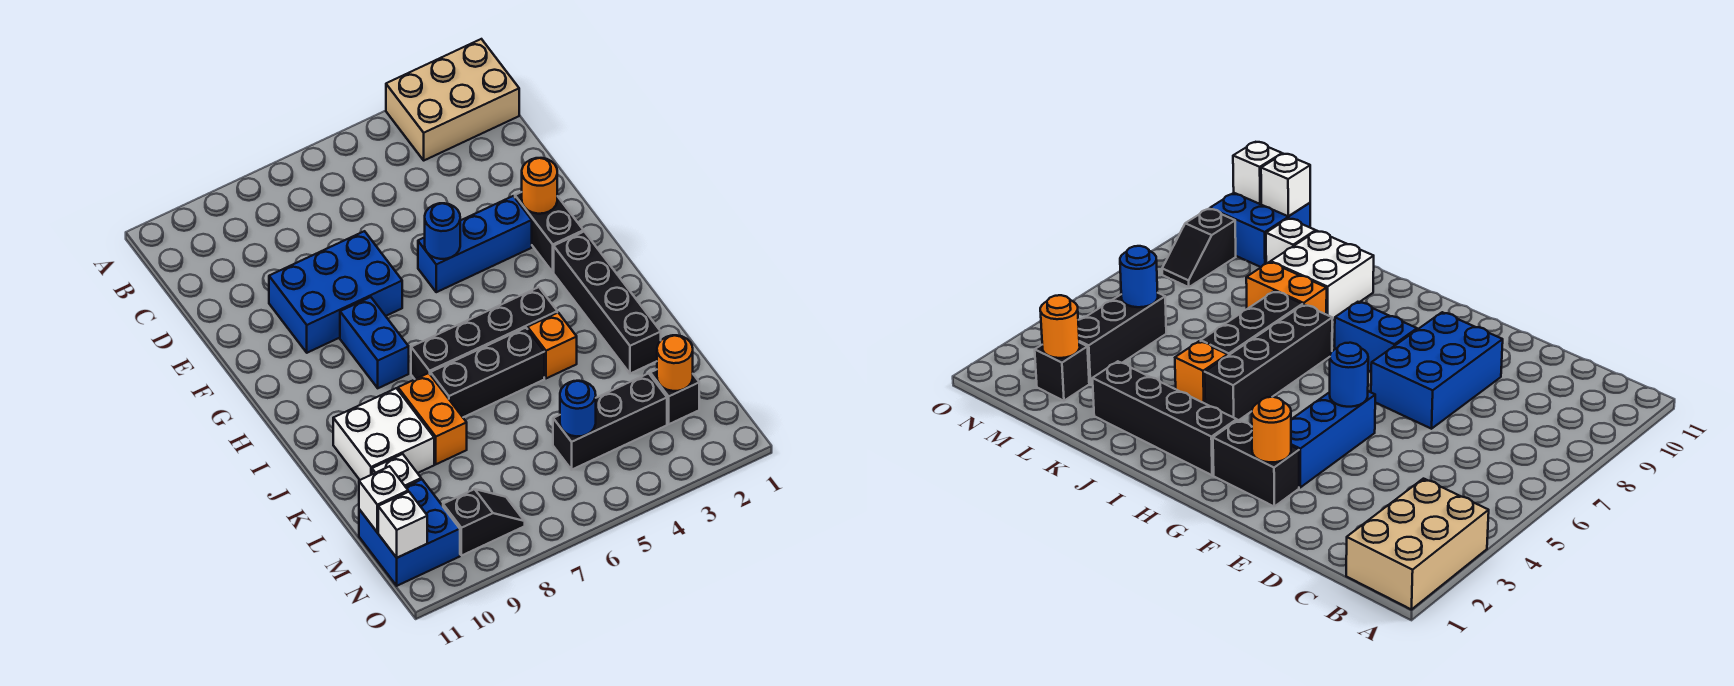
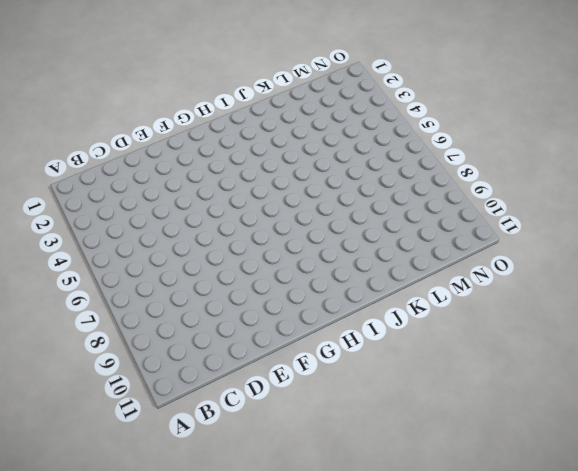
none -> tan 2x3 brick [386,39,519,160]
none -> blue 2x3 brick [269,231,402,353]
none -> black 1x2 brick [515,192,584,272]

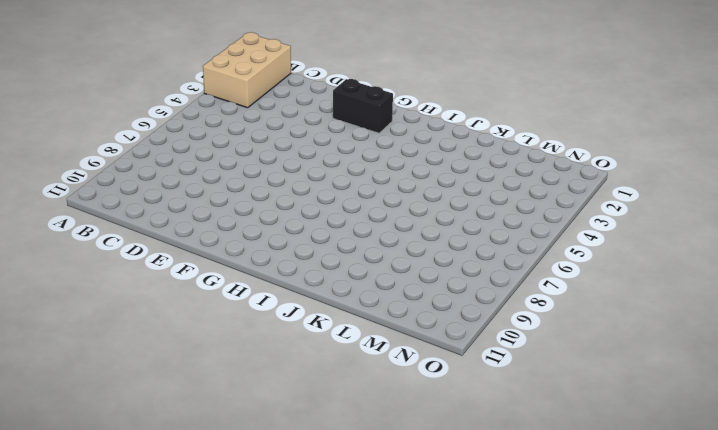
none -> blue 2x3 brick [269,231,402,353]
none -> blue 1x3 brick [418,196,532,292]
none -> blue 1x2 brick [340,297,409,388]

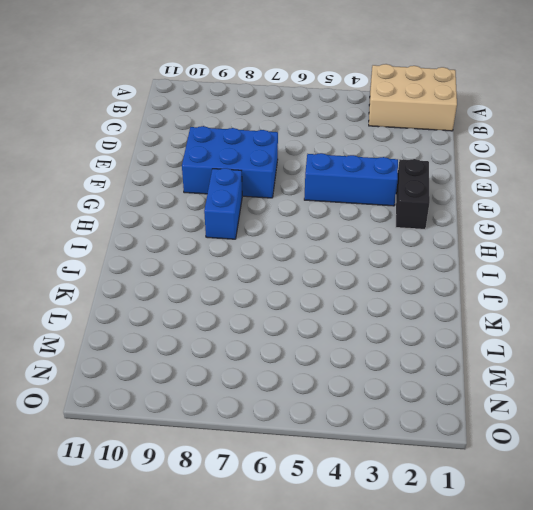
none -> black 1x4 brick [554,232,661,374]
none -> black 1x4 brick [411,287,557,379]
none -> orange 1x1 brick [528,313,577,378]

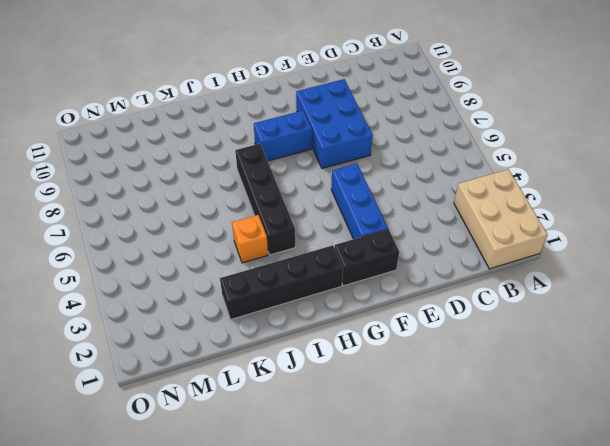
none -> black 1x3 brick [430,328,544,417]
none -> orange 1x2 brick [398,373,467,464]
none -> white 2x2 brick [333,388,434,480]

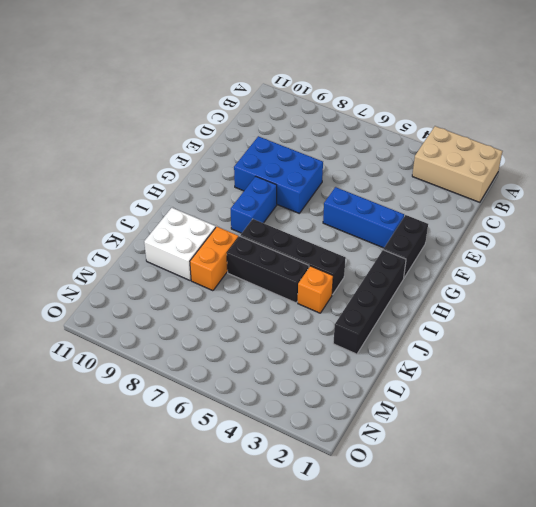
none -> white 1x1 brick [372,454,421,487]
none -> black 1x1 brick [650,370,699,424]
none -> black 1x3 brick [553,373,667,470]

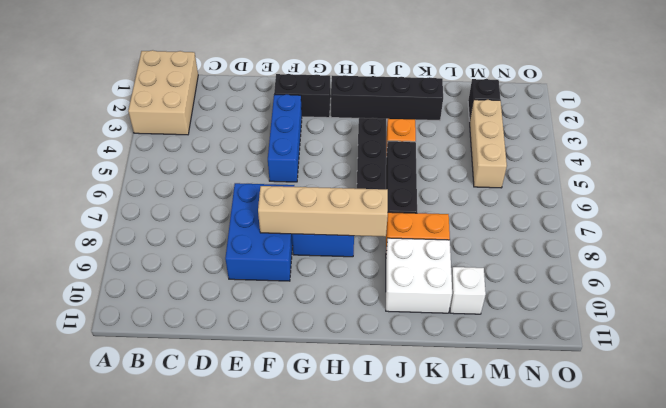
tan 1x4 brick [258,186,388,237] -> none
tan 1x3 brick [470,100,507,188] -> black 1x3 brick [553,373,667,470]
none -> blue 2x2 brick [359,479,460,586]
none -> black 1x2 slope [443,489,525,556]
none -> orange 1x1 round brick [522,158,557,214]

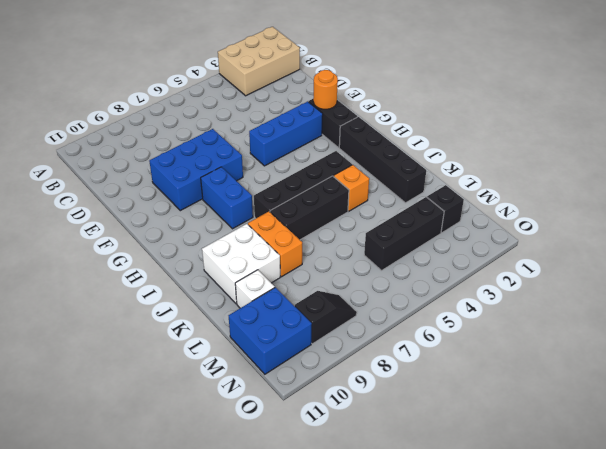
none -> blue 1x1 round brick [425,203,460,259]
none -> orange 1x1 round brick [657,335,693,391]
none -> blue 1x1 round brick [560,381,596,436]

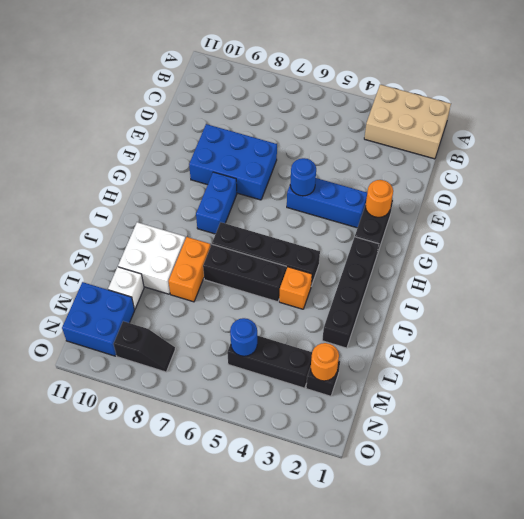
none -> white 1x1 brick [359,466,408,532]
none -> white 1x1 brick [378,492,427,558]

